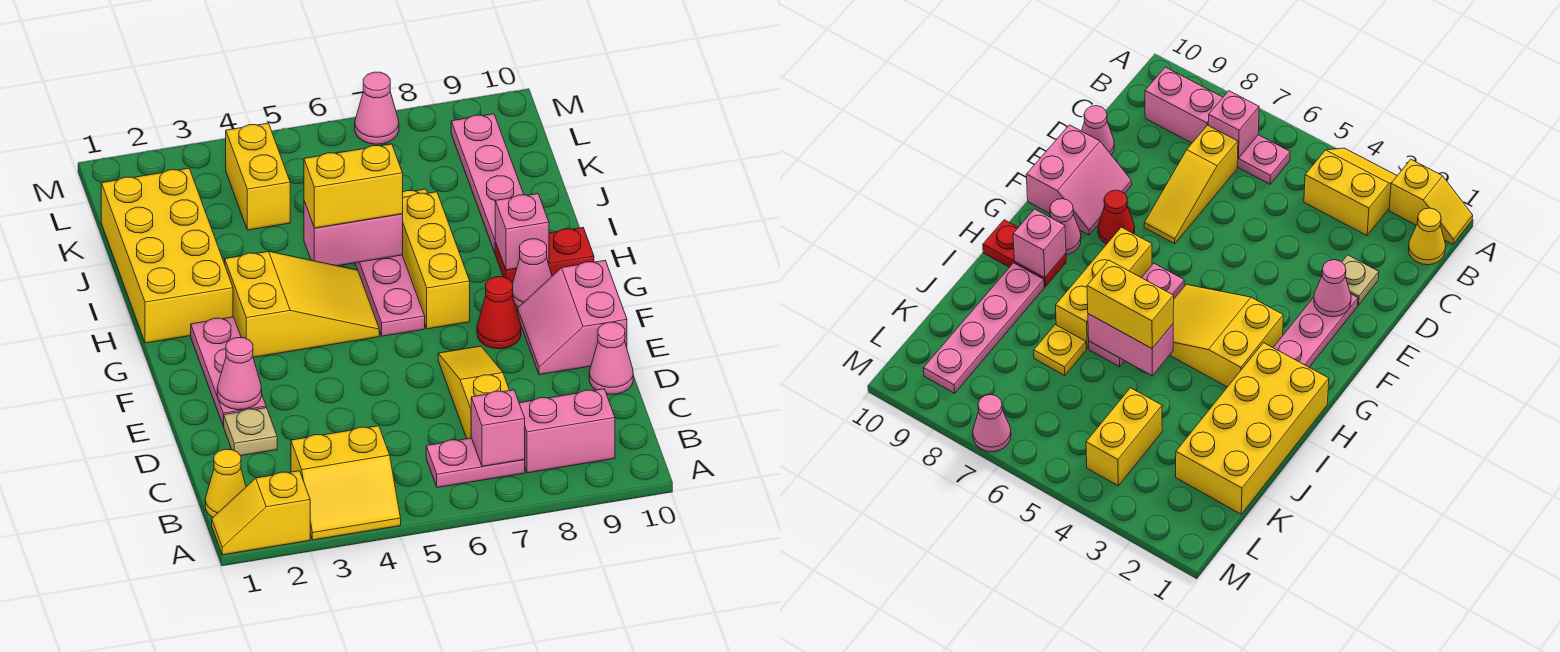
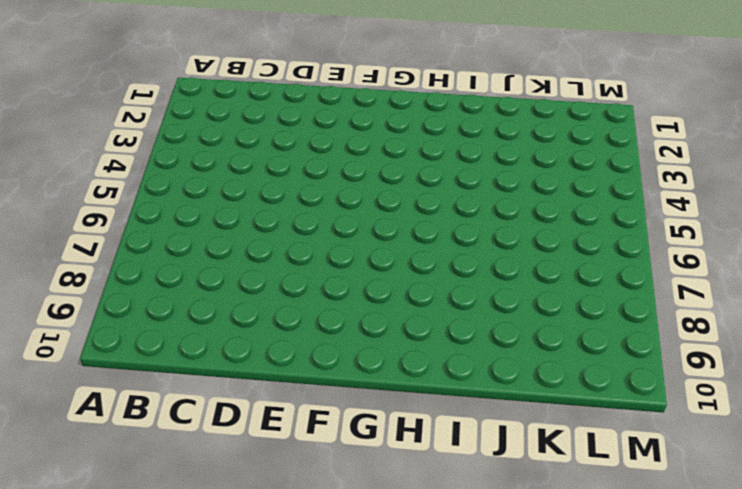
none -> yellow 1x2 slope [212,471,310,555]
none -> yellow 2x2 slope [291,426,401,540]
none -> yellow 1x1 cone [205,449,246,518]

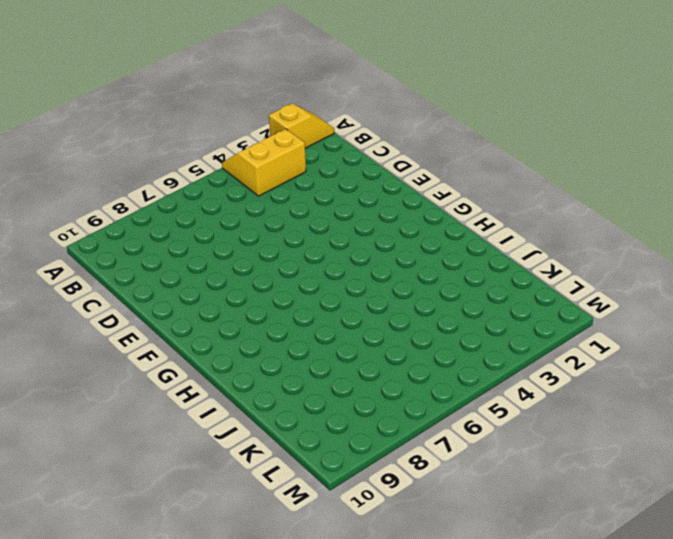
none -> yellow 1x1 cone [205,449,246,518]
none -> pink 1x2 plate [426,438,525,488]
none -> pink 1x2 brick [519,389,615,473]

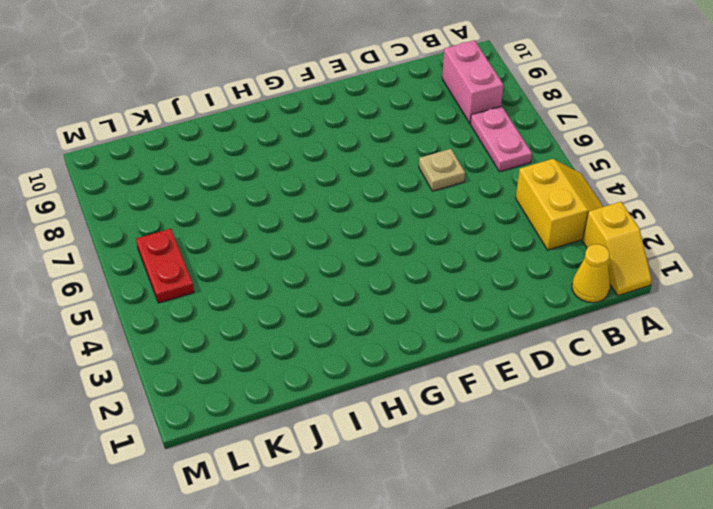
tan 1x1 plate [419,149,465,191] -> tan 1x1 plate moved to [224,408,277,456]
red 1x2 plate [136,229,194,303] -> red 1x2 plate moved to [495,228,594,283]
none -> yellow 1x3 slope [438,346,510,439]
none -> pink 1x1 cone [589,322,633,394]
none -> pink 1x3 plate [191,317,266,426]

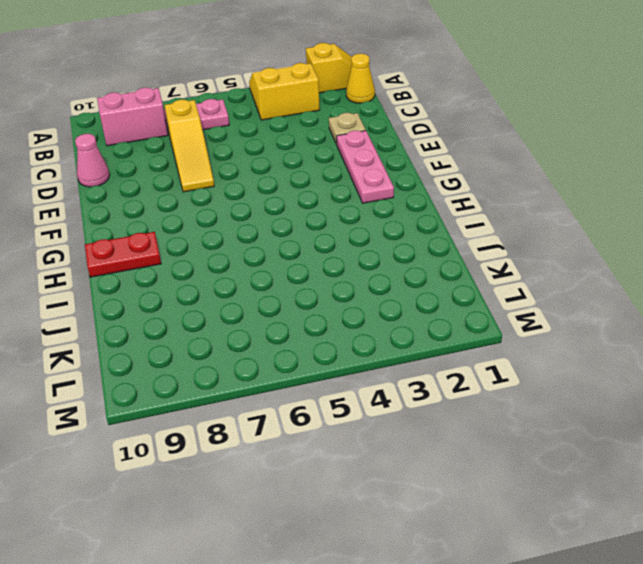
none -> pink 2x2 slope [518,261,627,375]
none -> red 1x1 cone [477,277,521,349]
none -> yellow 2x3 slope [225,251,379,357]

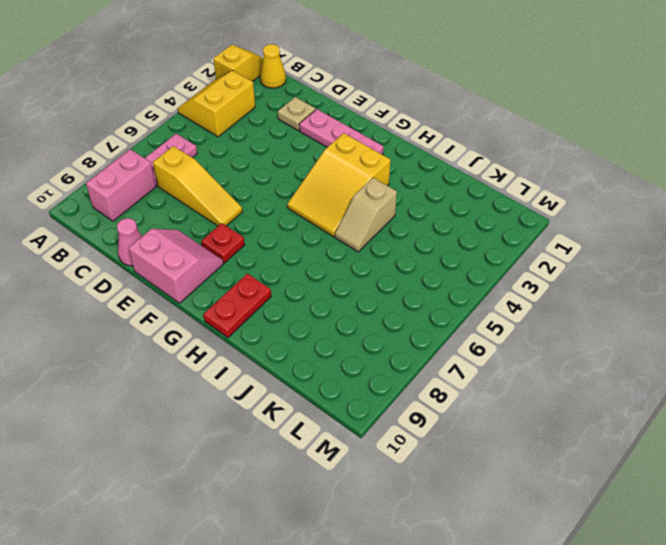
red 1x1 plate [201,223,245,263] -> red 1x1 cone [477,277,521,349]
tan 1x2 slope [335,178,397,252] -> none
none -> pink 1x3 plate [355,255,425,336]
none -> yellow 1x3 brick [403,192,470,329]
none -> pink 1x1 cone [513,239,552,307]

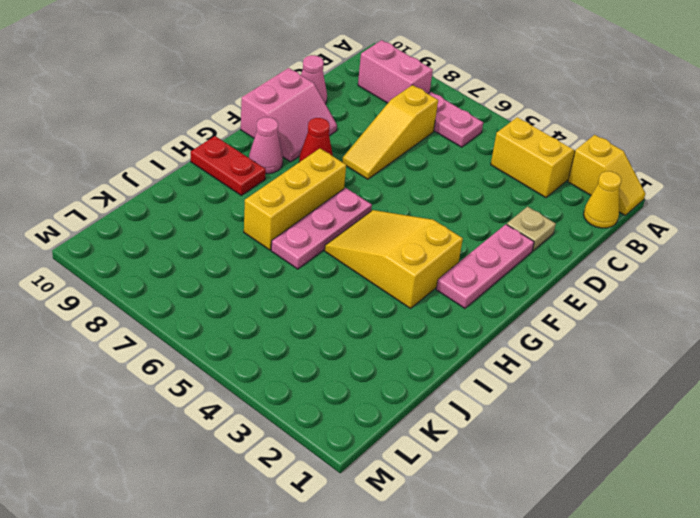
none -> yellow 2x4 brick [101,168,233,343]
none -> pink 1x4 plate [451,114,524,253]
none -> yellow 1x1 plate [1034,325,1086,376]

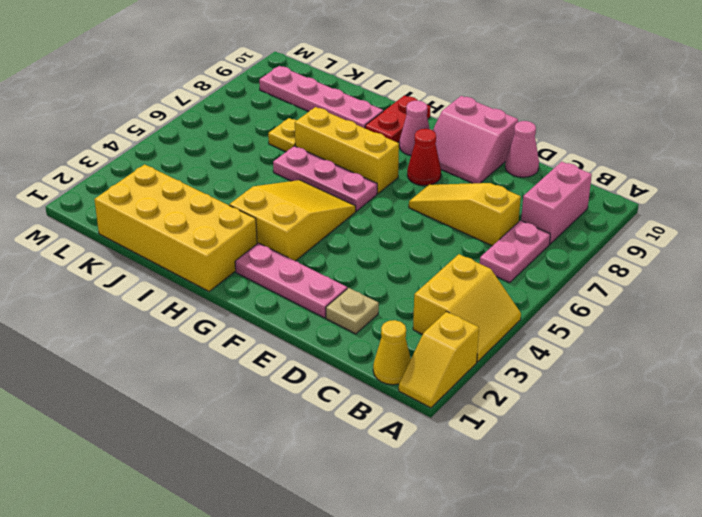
none -> yellow 1x2 brick [226,123,290,230]
none -> pink 1x1 cone [355,72,399,144]
none -> pink 1x1 brick [471,390,525,466]

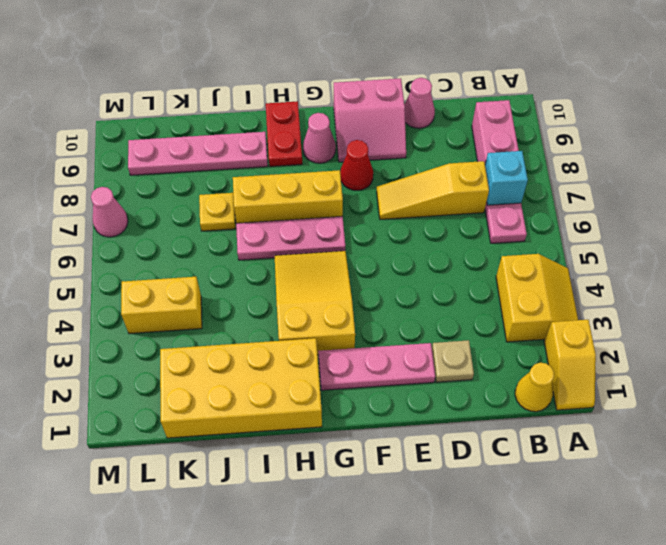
cyan 1x1 brick [485,151,528,205] -> pink 1x1 brick [471,390,525,466]
none -> pink 1x1 cone [217,338,262,410]
none -> pink 1x1 brick [495,194,549,270]
none -> pink 1x2 brick [304,201,403,266]

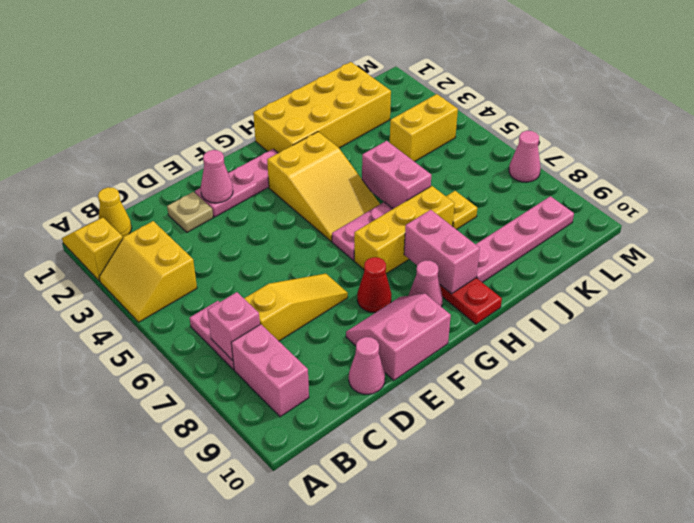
pink 1x2 brick [404,210,480,294] -> pink 1x1 brick [495,194,549,270]
none -> yellow 1x2 brick [304,144,403,228]

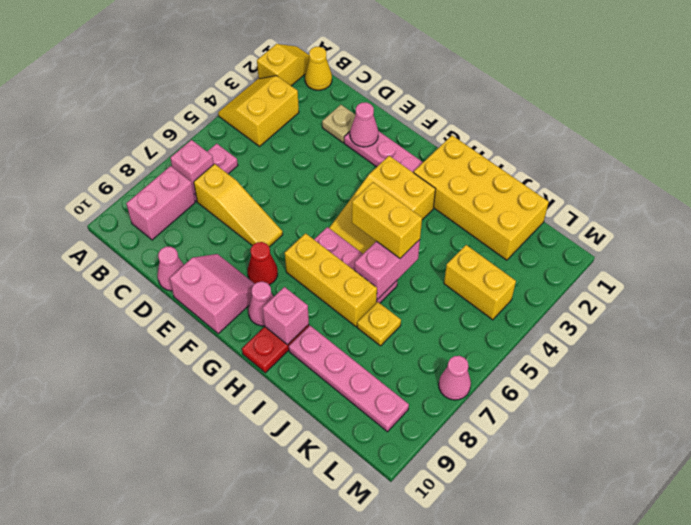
yellow 1x2 brick [352,182,422,258] -> yellow 1x2 brick turned to [304,144,403,228]

